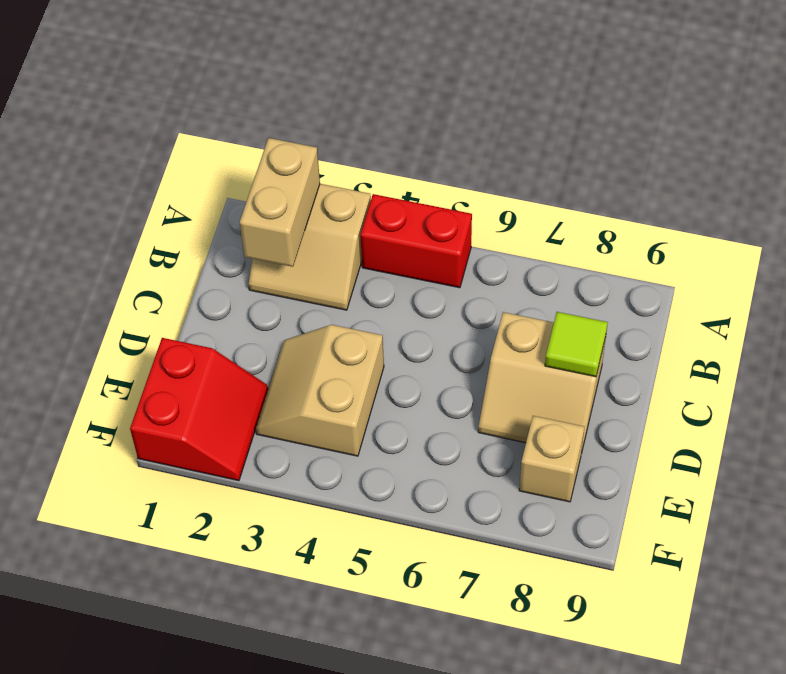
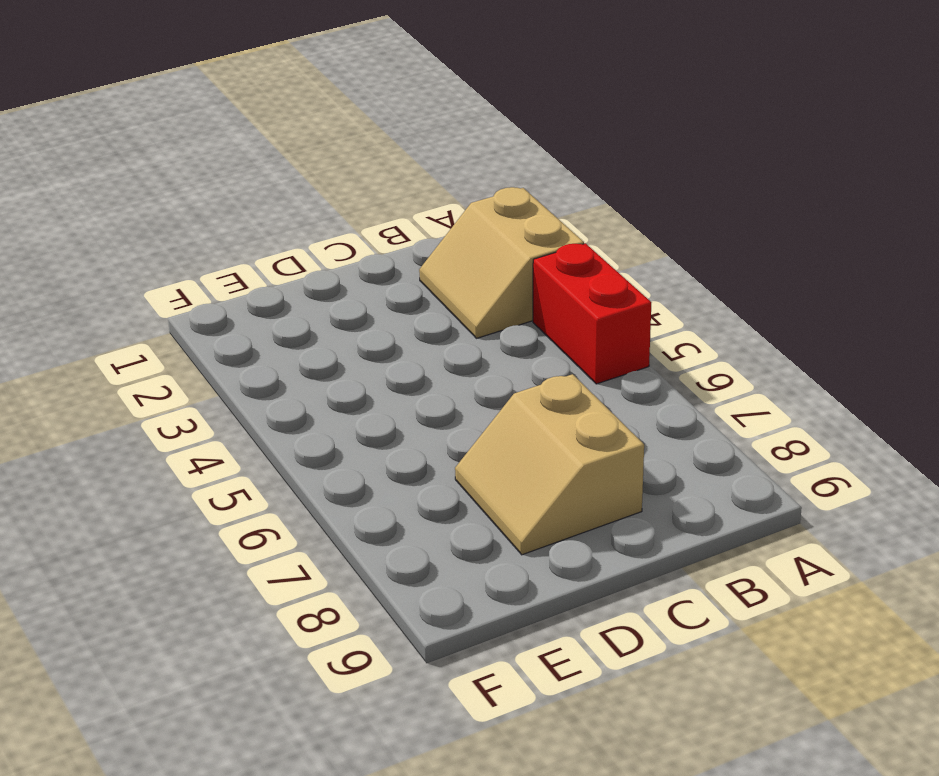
none -> tan 2x2 slope [256,325,384,456]
none -> red 2x2 slope [130,338,268,481]

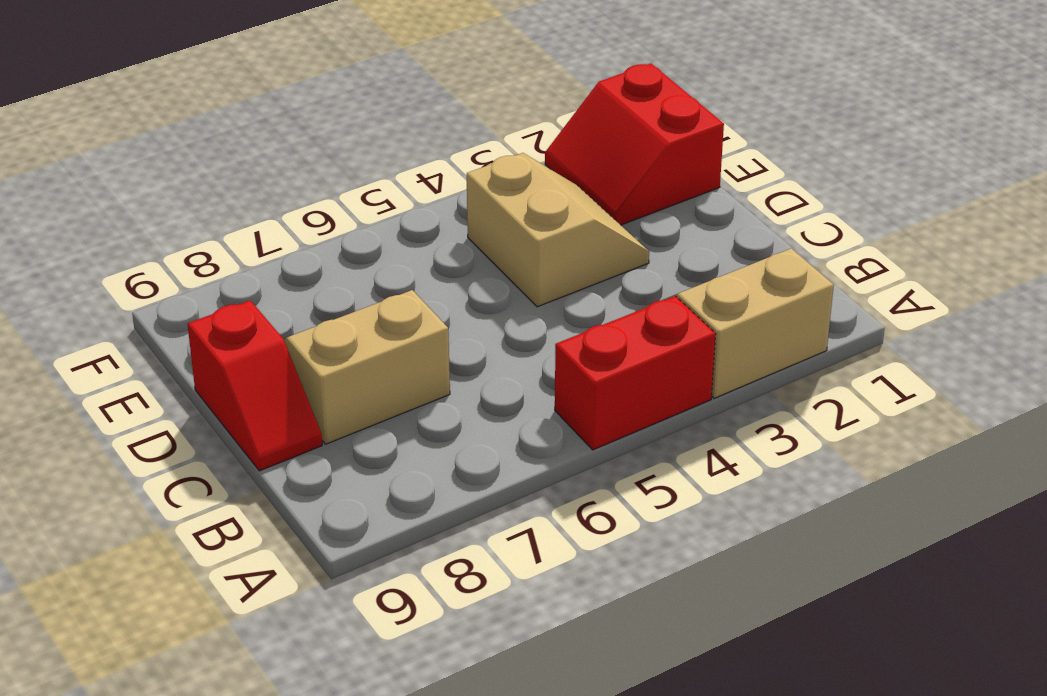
red 1x2 slope [188,300,322,471] -> none
none -> tan 1x1 brick [519,416,584,502]
none -> tan 1x2 brick [240,138,320,267]

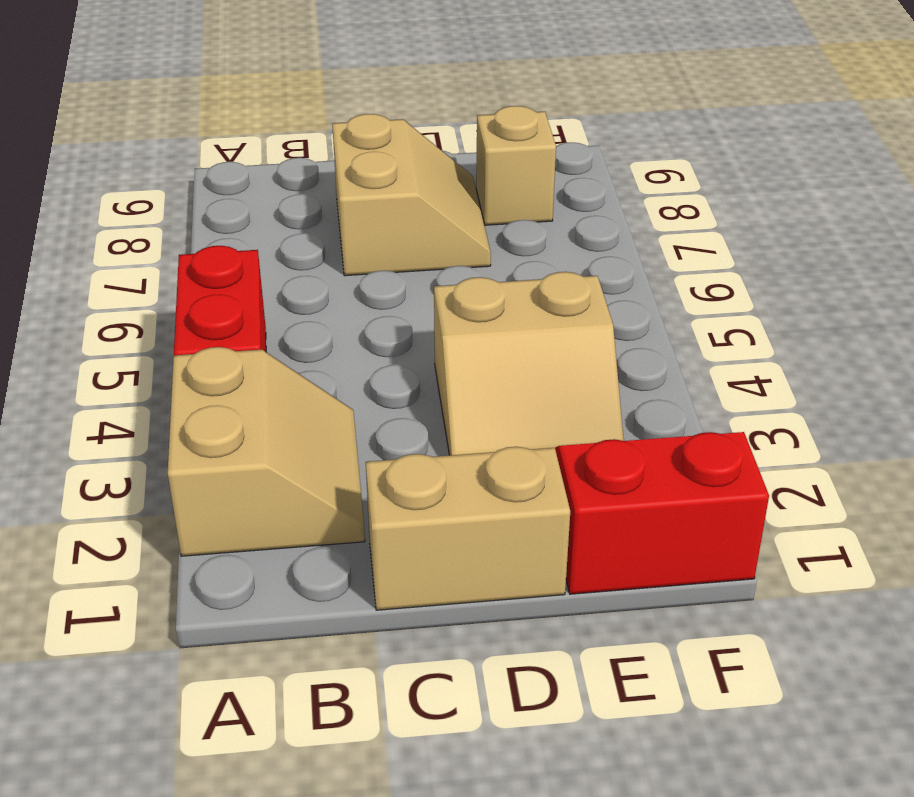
tan 1x2 brick [366,447,570,610] -> tan 1x2 brick moved to [240,138,320,267]
none -> lime 1x1 tile [545,312,608,377]

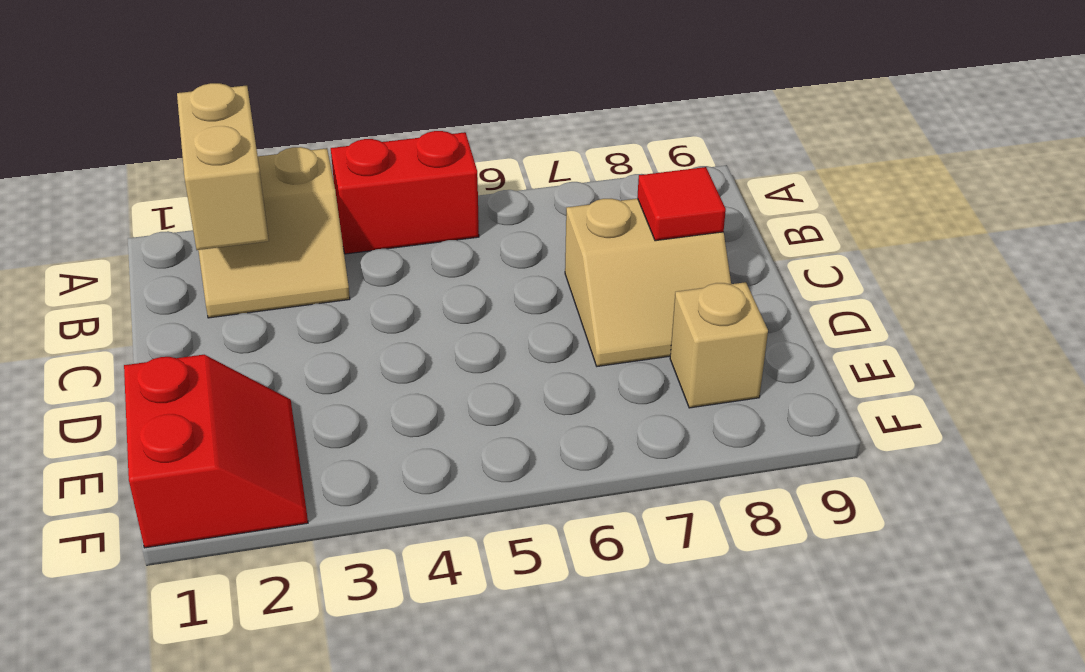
red 1x1 tile [637,167,726,241] -> lime 1x1 tile [545,312,608,377]
none -> tan 2x2 slope [256,325,384,456]

